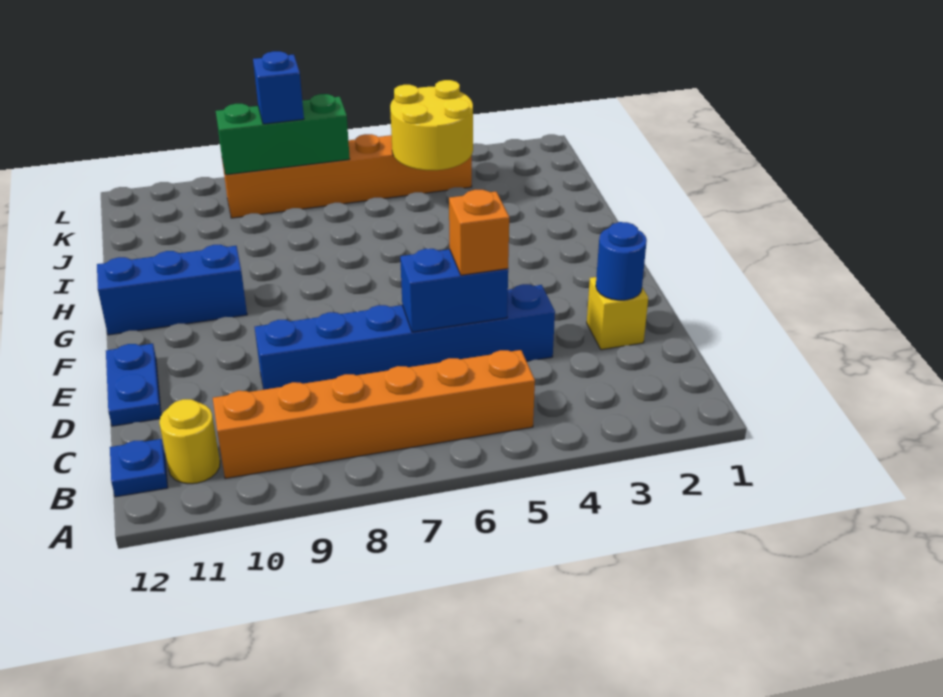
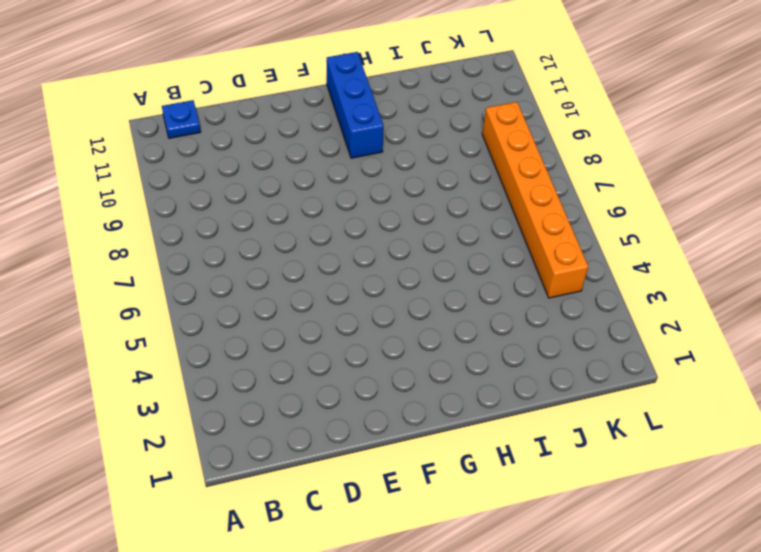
none -> orange 1x6 brick [213,350,535,479]
none -> yellow 1x1 round brick [159,399,220,484]
none -> yellow 1x1 brick [587,277,648,350]

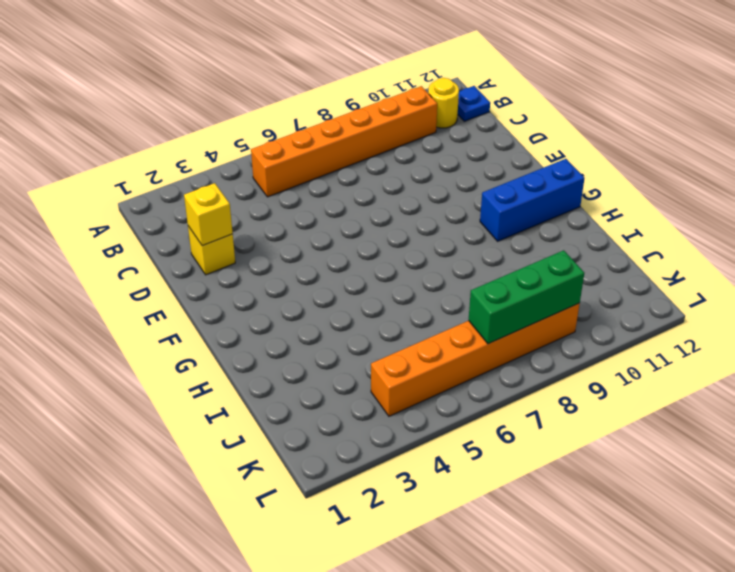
yellow 1x1 brick [184,183,233,246] -> blue 1x1 round brick [596,222,647,300]
none -> blue 1x6 brick [255,284,555,390]
none -> blue 1x2 plate [106,344,161,426]
none -> blue 1x2 brick [400,249,508,332]

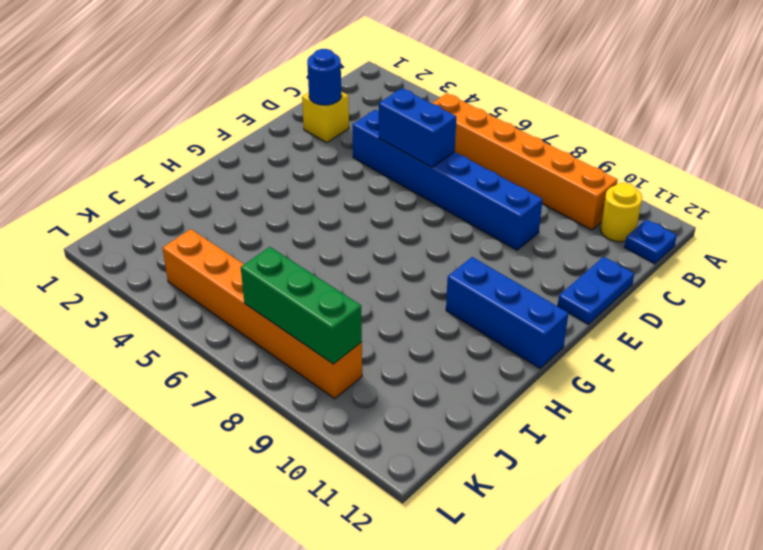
none -> yellow 2x2 round brick [390,80,473,170]
none -> orange 1x1 brick [449,190,509,275]
none -> blue 1x1 brick [253,51,304,124]

